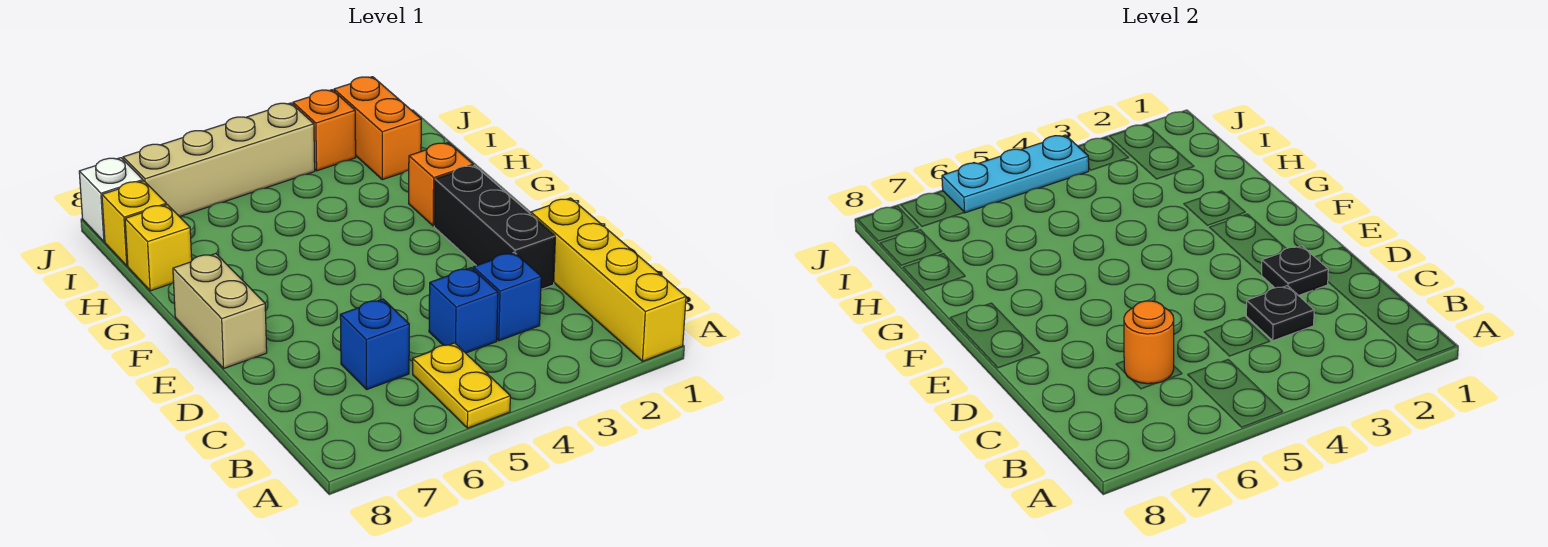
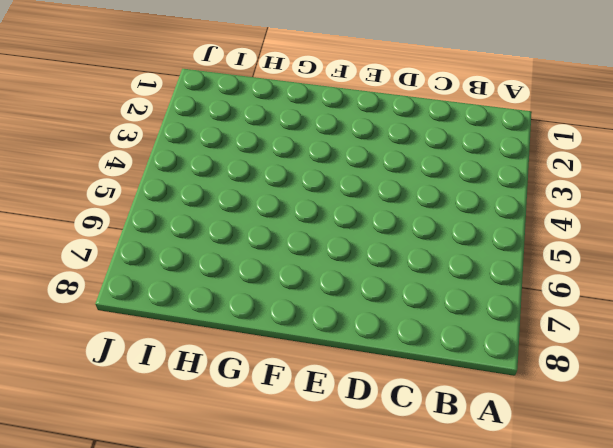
none -> yellow 1x4 brick [531,198,686,361]
none -> yellow 1x2 plate [413,343,510,428]
none -> blue 1x1 brick [473,252,541,341]

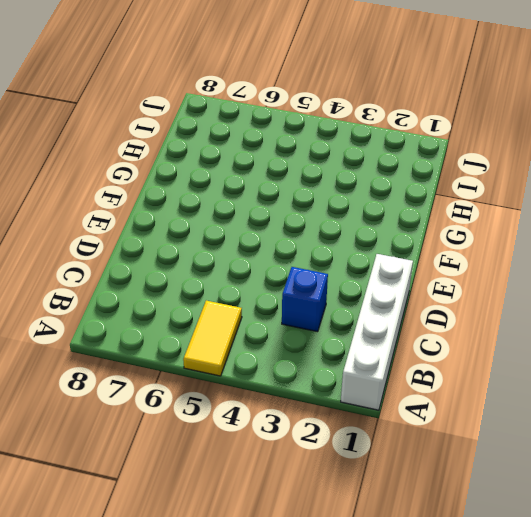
white 1x4 brick [341,254,413,410] -> yellow 1x4 brick [531,198,686,361]
yellow 1x2 tile [183,301,242,376] -> yellow 1x2 plate [413,343,510,428]
none -> blue 1x1 brick [429,268,498,353]
none -> blue 1x1 brick [340,299,409,389]
none -> black 1x3 brick [434,165,555,289]

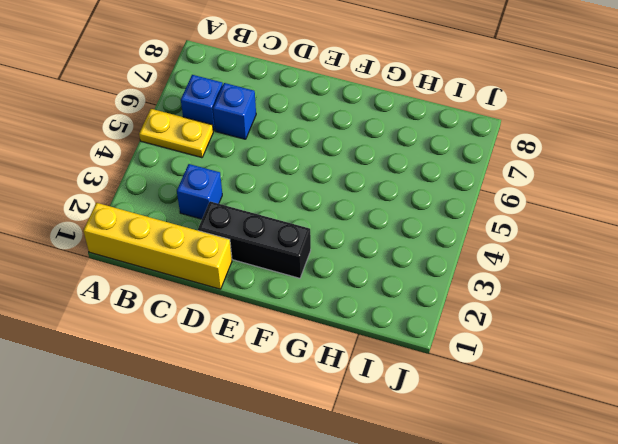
blue 1x1 brick [181,75,223,131] -> blue 1x1 brick moved to [429,268,498,353]
none -> tan 1x2 brick [173,254,267,368]
none -> orange 1x1 brick [409,143,473,226]
none -> yellow 1x1 brick [125,205,192,291]

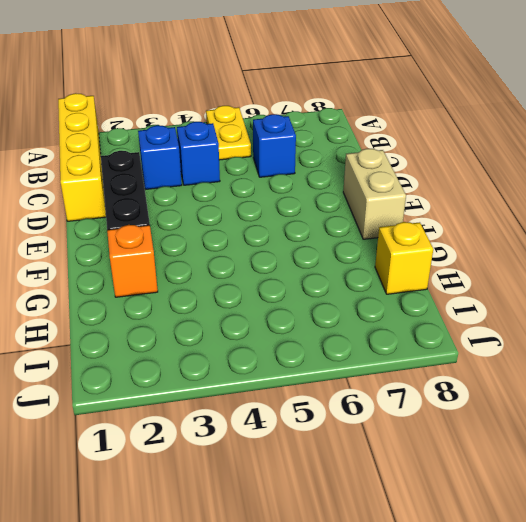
none -> orange 1x2 brick [334,77,421,180]
none -> yellow 1x1 brick [102,181,166,266]
none -> orange 1x1 brick [293,90,356,171]

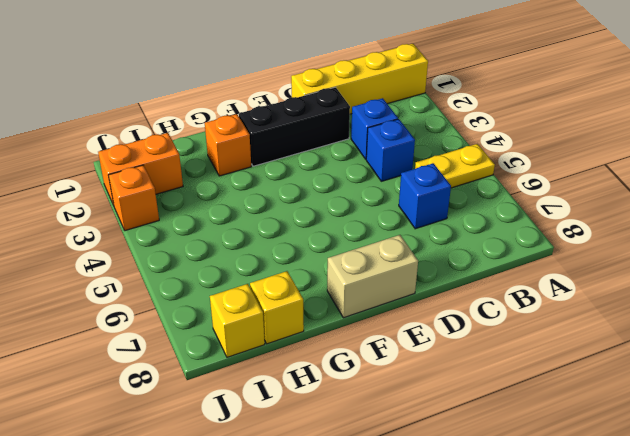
none -> tan 1x4 brick [123,103,315,217]
none -> white 1x1 brick [79,158,143,242]
none -> black 1x1 plate [1246,286,1314,341]

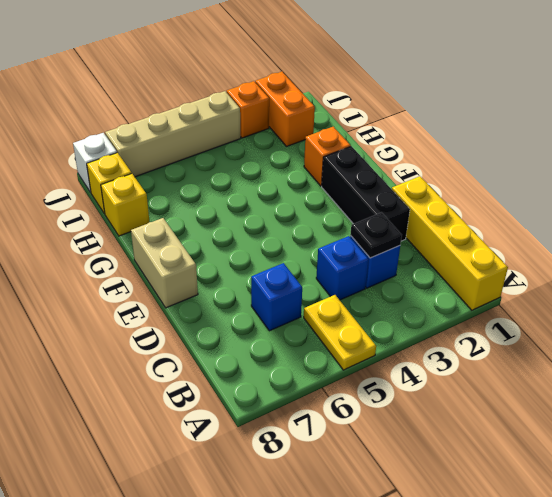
none -> orange 1x1 round brick [1124,301,1174,384]
none -> black 1x1 plate [1262,246,1328,296]
none -> cyan 1x3 plate [942,135,1089,213]

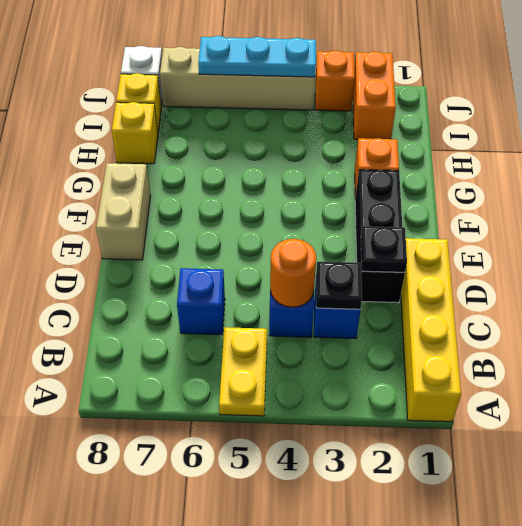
orange 1x1 round brick [270,239,316,307] -> orange 1x1 round brick moved to [1124,301,1174,384]

